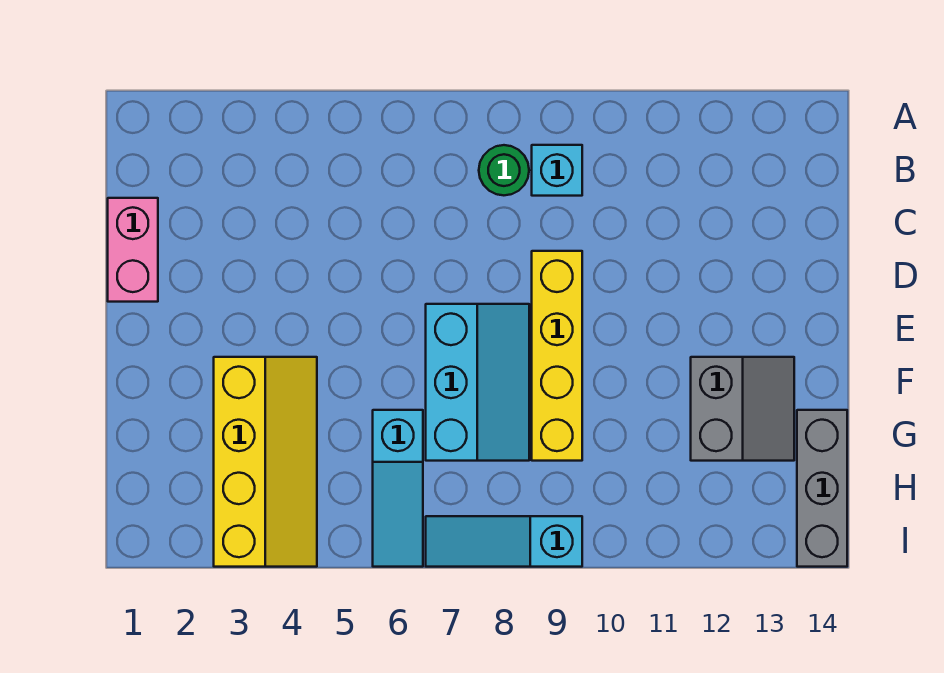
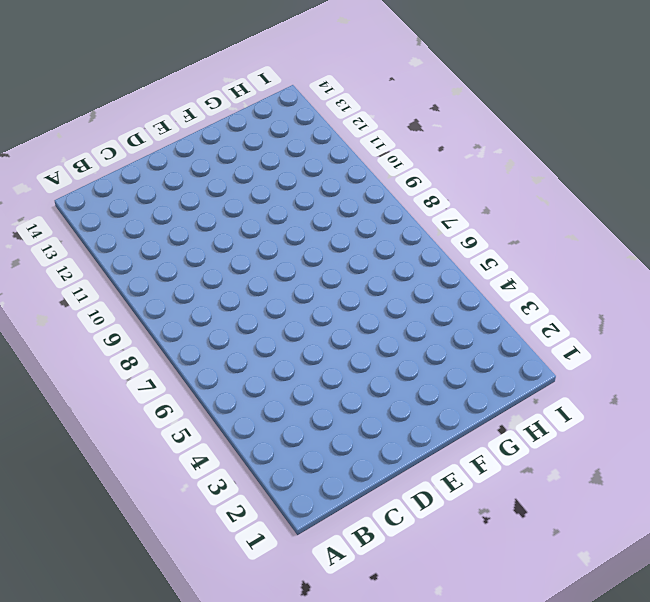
none -> green 1x1 round brick [479,145,529,195]
none -> cyan 1x1 brick [532,145,582,196]

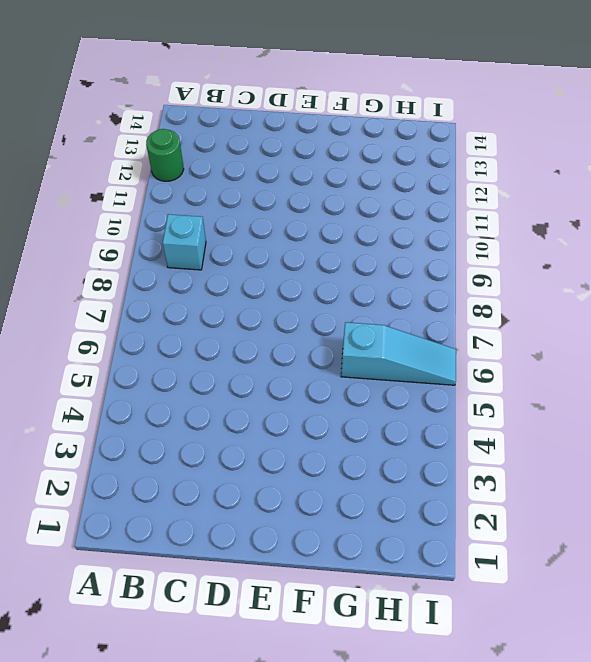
green 1x1 round brick [146,129,184,181] -> green 1x1 round brick moved to [479,145,529,195]
none -> pink 1x2 brick [108,198,158,302]
none -> yellow 1x4 brick [532,251,582,461]

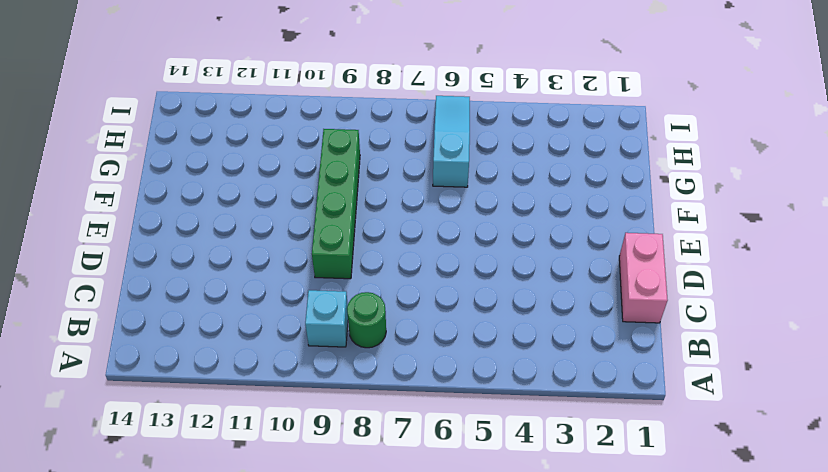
green 1x4 brick [312,129,360,279] -> yellow 1x4 brick [532,251,582,461]
none -> cyan 2x3 slope [426,304,529,461]
none -> yellow 2x4 slope [214,357,317,567]

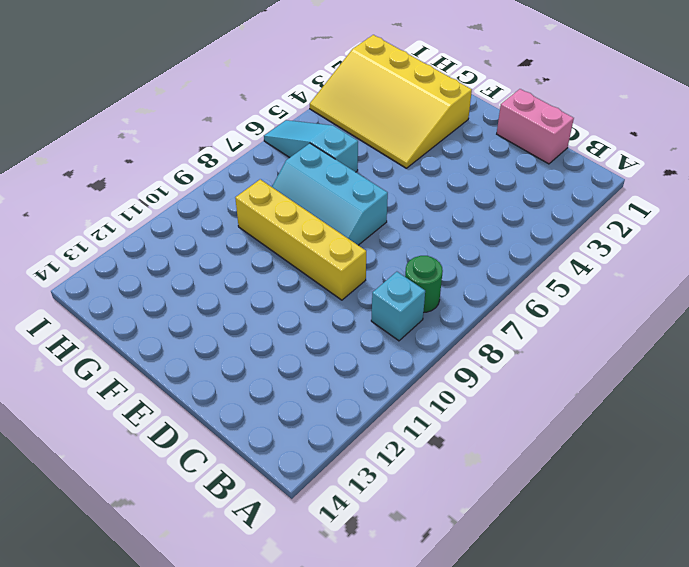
yellow 3x4 slope [310,35,472,168] -> yellow 2x4 slope [214,357,317,567]
none -> grey 2x2 slope [691,357,794,461]
none -> grey 1x3 brick [797,410,847,567]

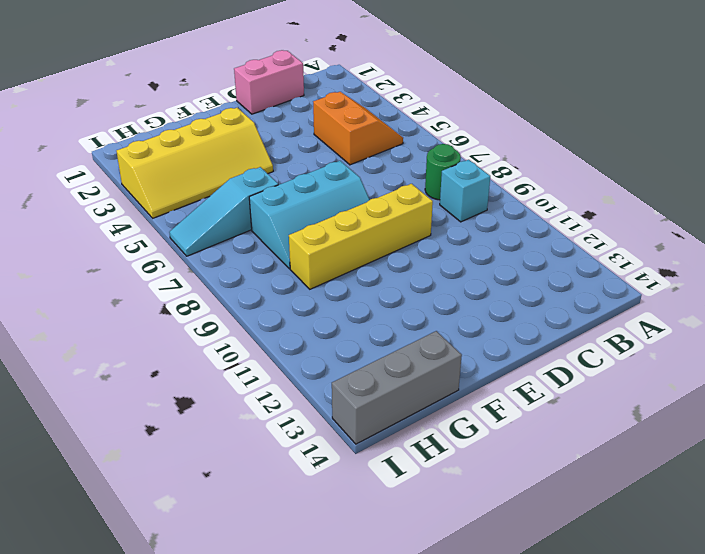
orange 2x2 slope [313,92,403,165] -> none
none -> grey 2x2 slope [691,357,794,461]
none -> cyan 1x3 slope [426,516,582,567]

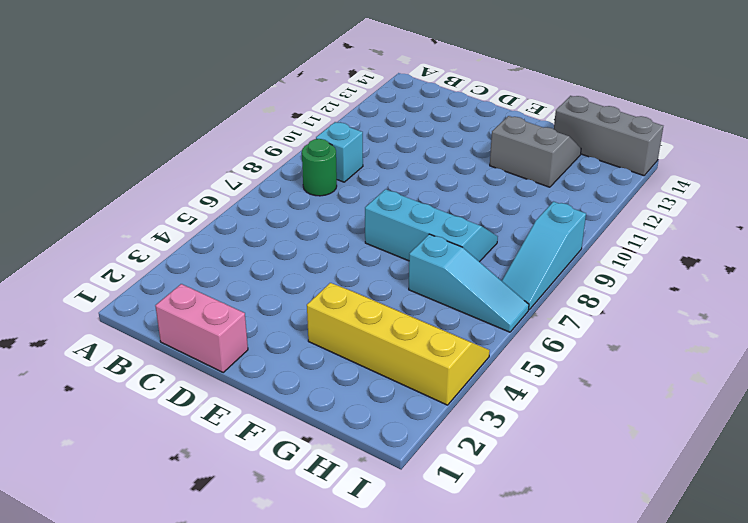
none -> yellow 1x4 brick [532,251,582,461]

